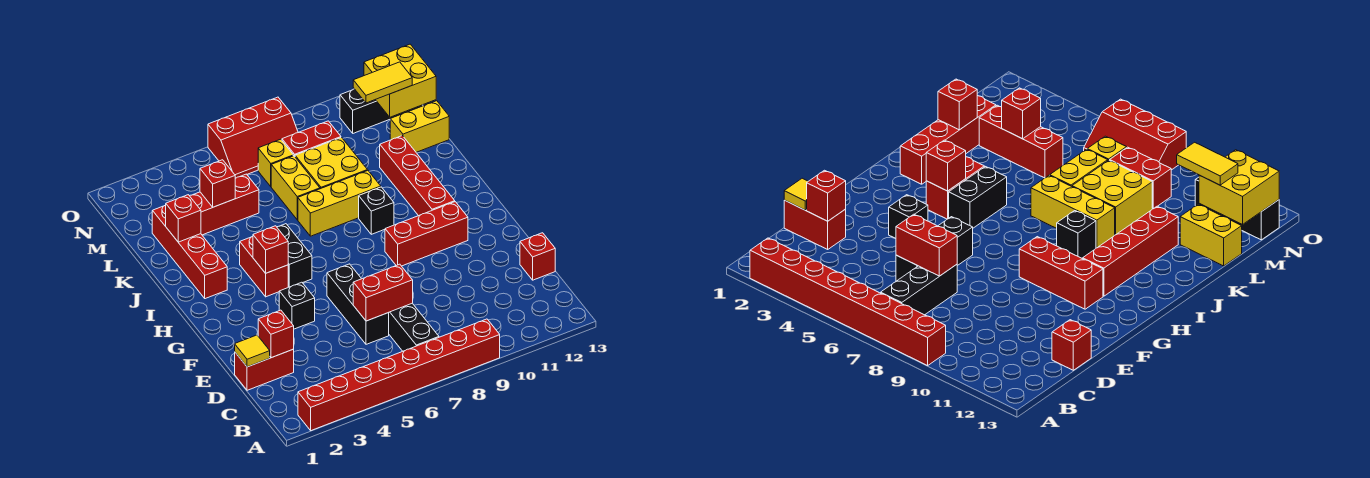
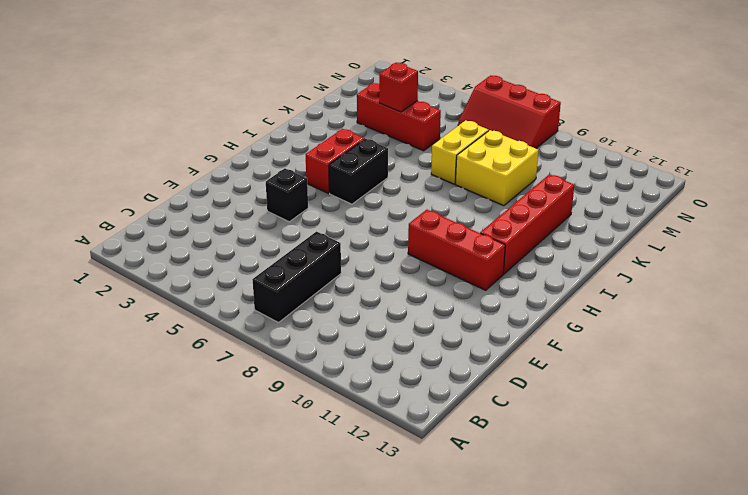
none -> red 1x8 brick [298,319,500,431]
none -> red 1x2 brick [235,349,294,390]
none -> black 1x3 brick [327,264,389,344]

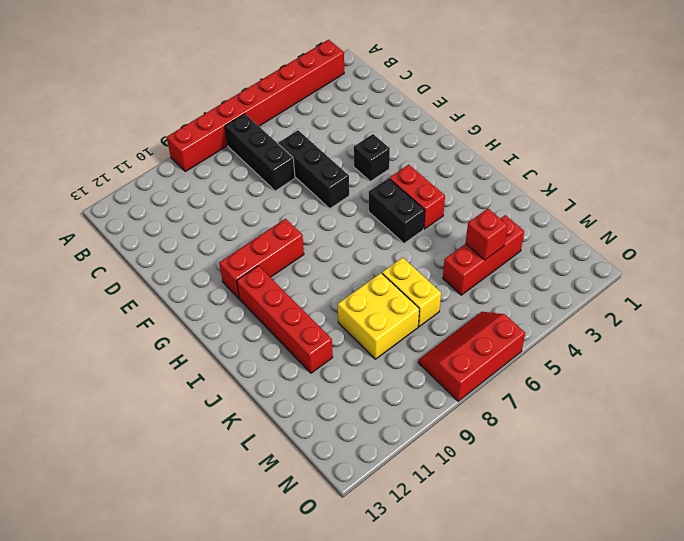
none -> red 1x2 brick [235,349,294,390]
none -> red 1x1 brick [520,233,555,280]
none -> red 1x4 brick [152,205,227,299]

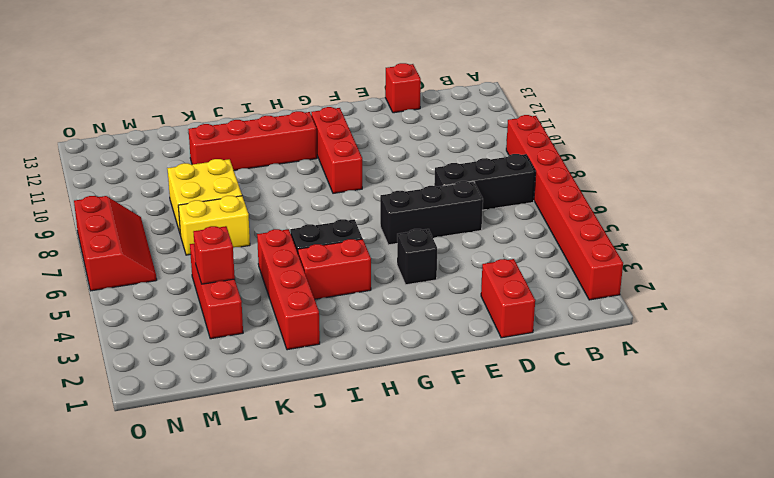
red 1x4 brick [257,229,320,350] -> red 1x4 brick turned to [152,205,227,299]
none -> black 1x1 brick [359,187,394,234]
none -> yellow 1x3 brick [298,170,381,236]
none -> yellow 1x2 brick [390,101,449,152]

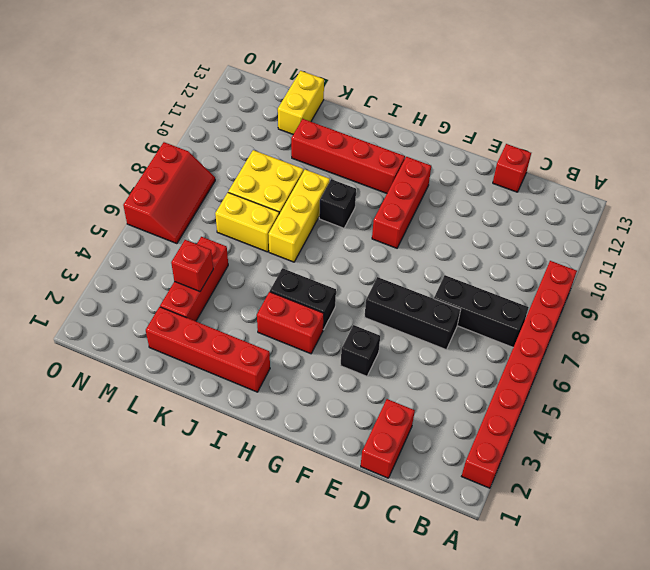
none -> yellow 1x1 brick [258,139,293,186]
none -> red 1x2 brick [282,121,341,156]
none -> black 1x3 brick [340,89,423,133]

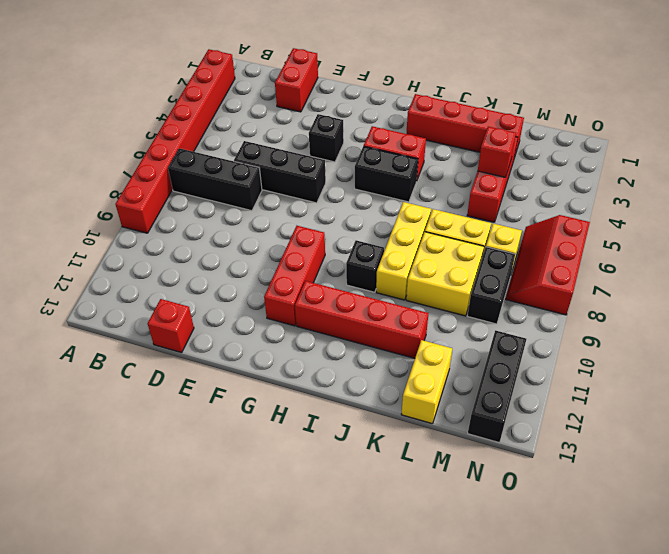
black 1x2 brick [467,247,515,324] -> red 1x2 brick [282,121,341,156]
none -> yellow 1x1 tile [235,335,270,367]
none -> red 1x1 brick [258,310,294,358]
none -> red 1x2 brick [353,264,413,321]

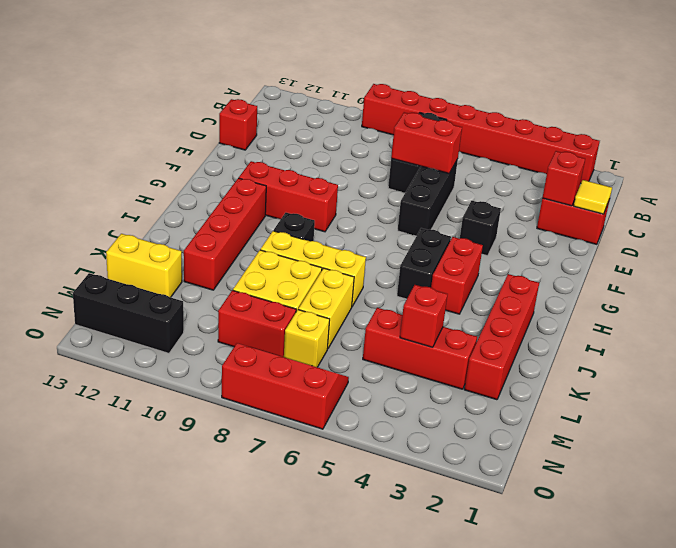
none -> red 1x1 brick [253,226,288,273]
none -> red 1x1 brick [166,195,201,242]
none -> yellow 2x2 brick [364,44,436,117]

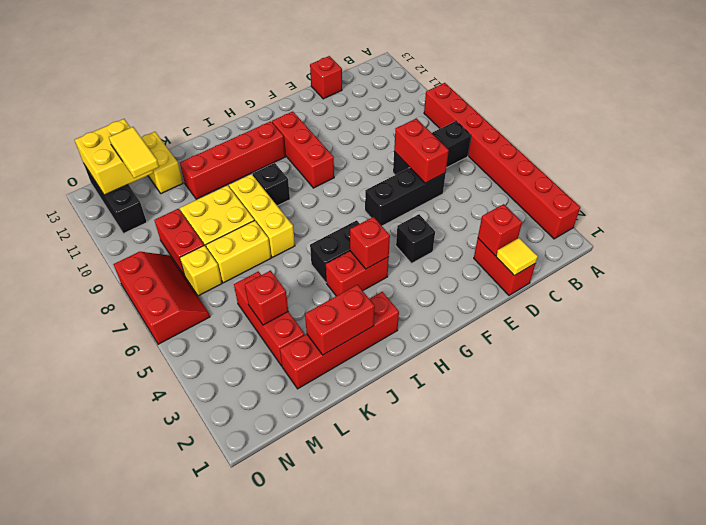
red 1x2 brick [305,285,375,355] -> red 1x1 brick [166,195,201,242]

